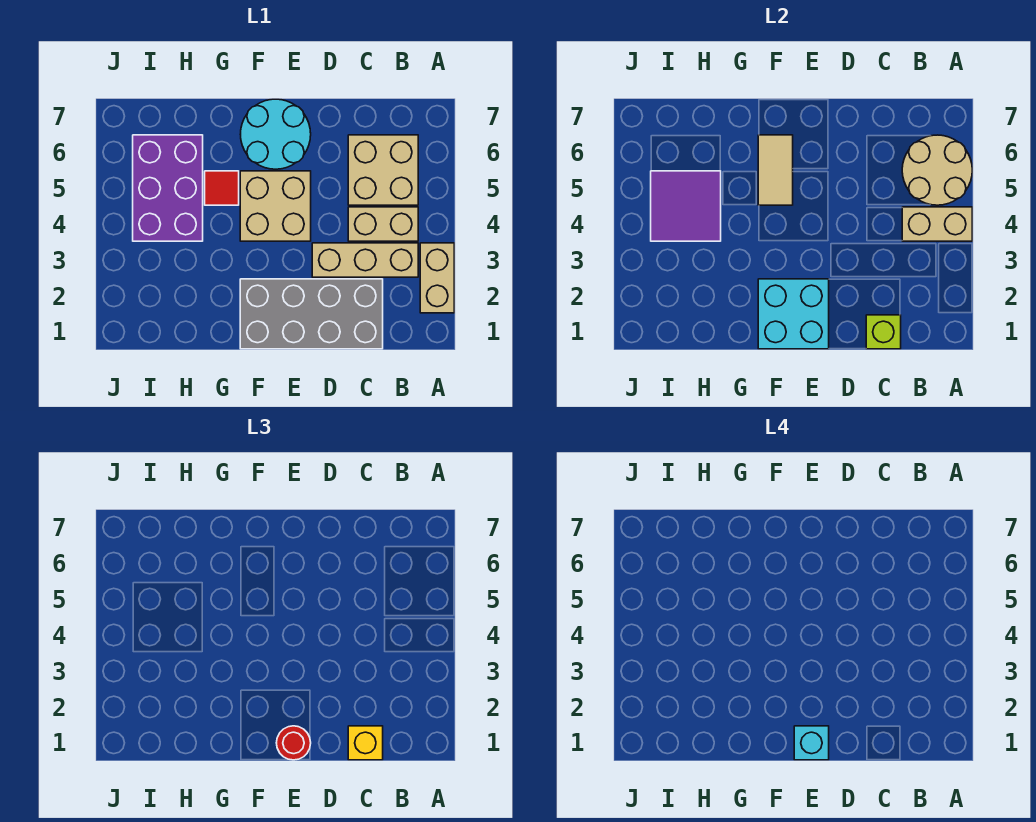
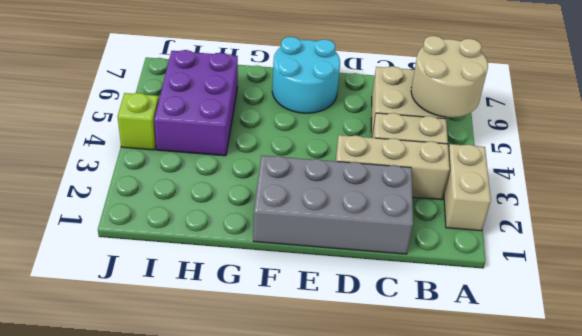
lime 1x1 brick [118,93,159,150] -> lime 1x1 brick moved to [866,315,901,349]
none -> tan 2x2 brick [240,171,311,241]
none -> red 1x1 tile [205,171,239,205]
none -> tan 1x2 brick [902,207,972,241]

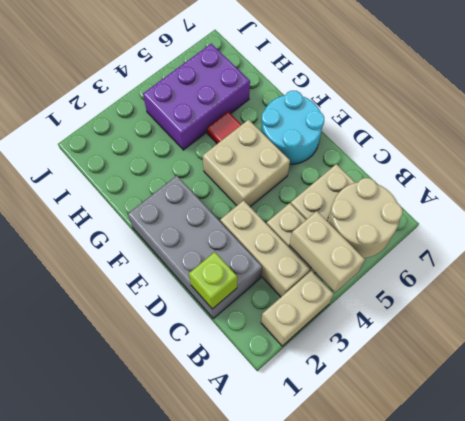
none -> cyan 2x2 brick [758,279,829,349]
none -> tan 1x2 tile [758,135,793,205]
none -> purple 2x2 tile [651,171,721,241]

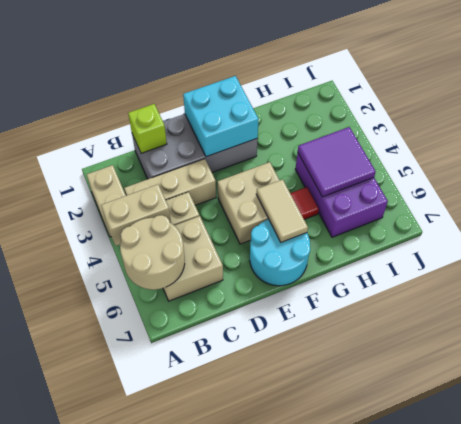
none -> yellow 1x1 brick [348,726,383,760]
none -> red 1x1 round brick [276,726,311,760]
none -> cyan 1x1 brick [794,726,829,760]

